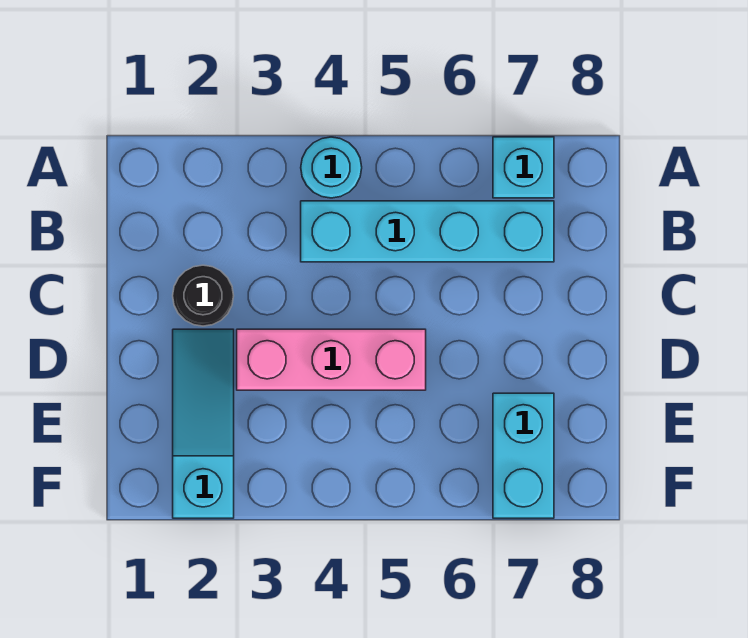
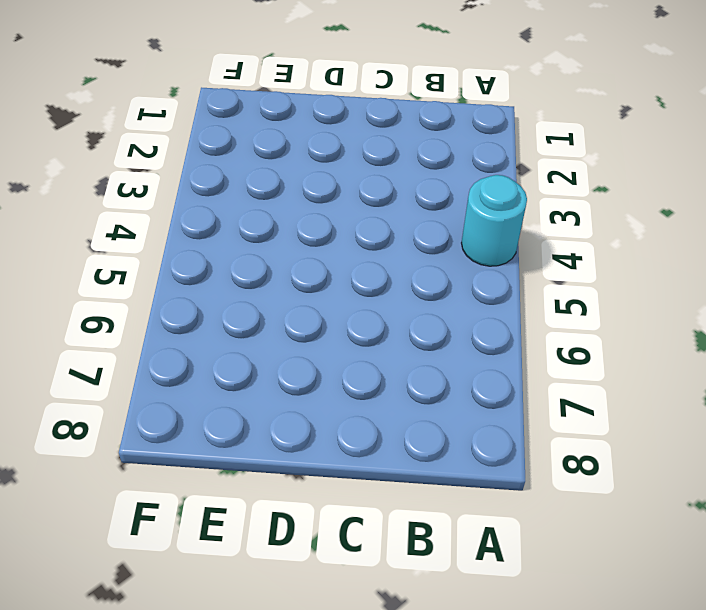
none -> cyan 1x1 brick [493,137,554,198]
none -> cyan 1x4 brick [301,201,554,262]

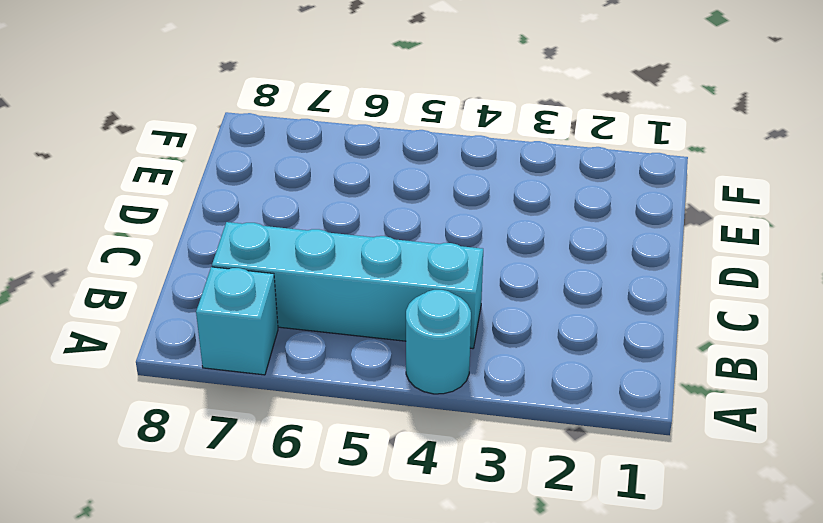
none -> black 1x1 round brick [173,265,234,326]
none -> cyan 1x3 slope [173,329,234,518]

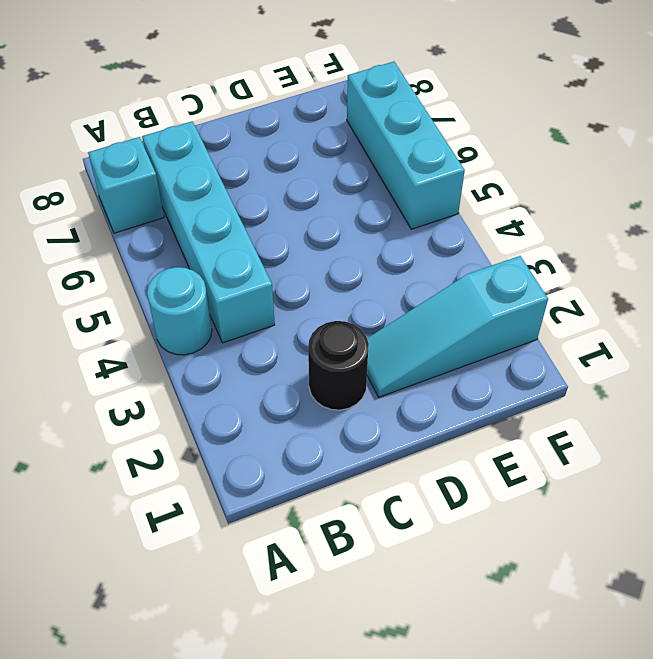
cyan 1x3 brick [347,62,465,229] -> cyan 1x2 brick [493,393,554,518]
none -> pink 1x3 brick [237,329,426,390]

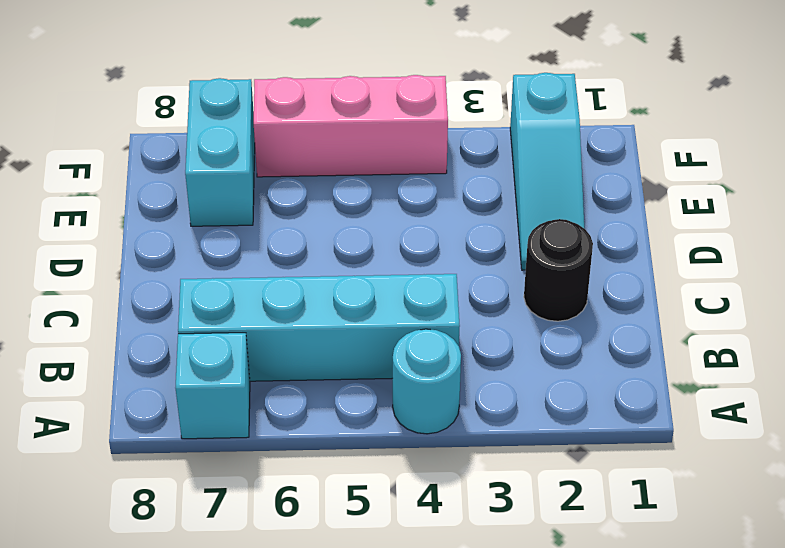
pink 1x3 brick [254,75,448,177] -> pink 1x3 brick moved to [237,329,426,390]

